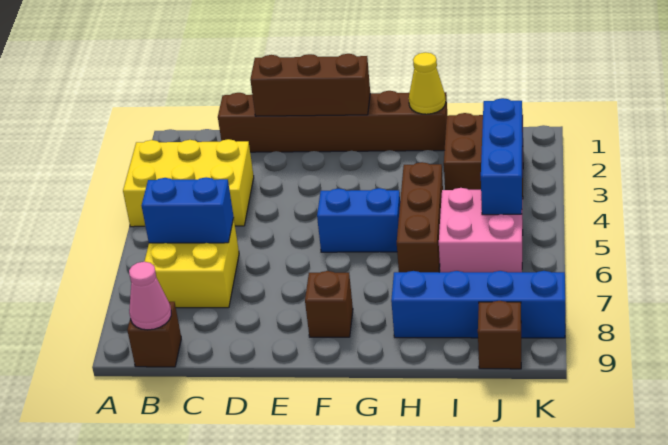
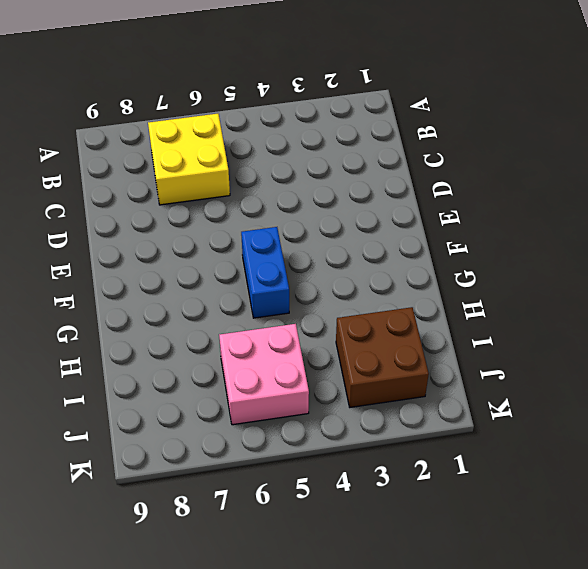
none -> yellow 2x3 brick [123,139,254,227]
none -> brown 1x1 brick [127,302,181,367]
none -> brown 1x6 brick [218,91,447,152]

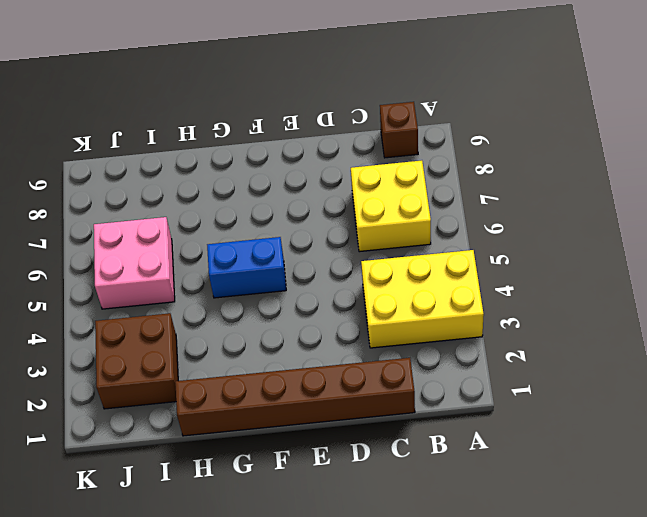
none -> brown 1x1 brick [305,271,353,337]
none -> brown 1x3 brick [397,162,443,272]
none -> blue 1x4 brick [391,271,565,338]

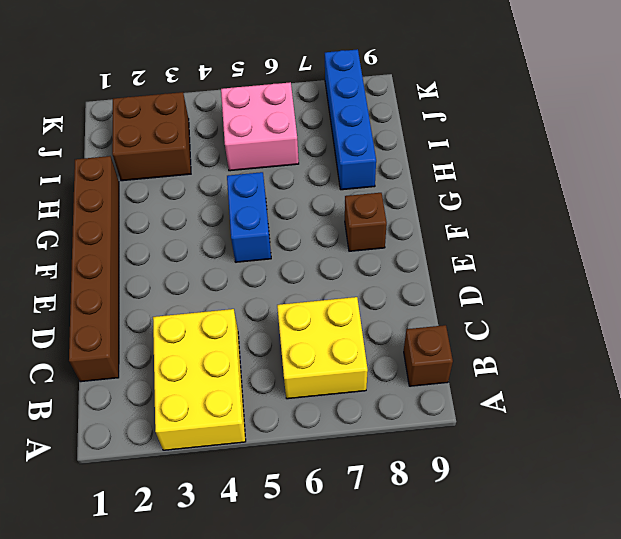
none -> brown 1x3 brick [397,162,443,272]
none -> brown 1x1 brick [478,301,521,369]
none -> blue 1x2 brick [141,177,234,243]

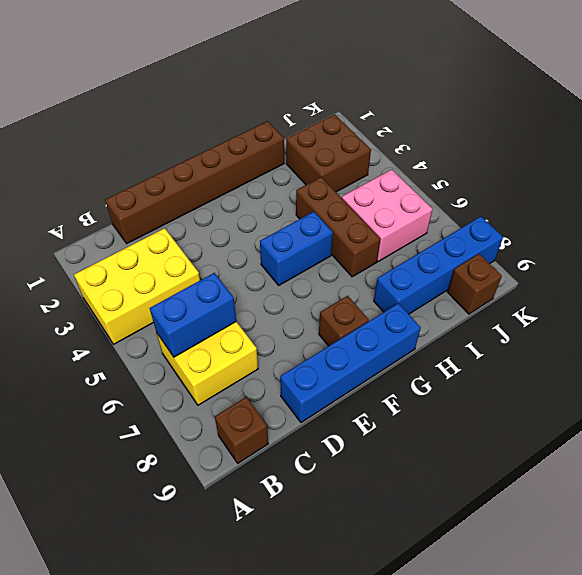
blue 1x4 brick [280,303,421,422] -> none
none -> pink 1x1 cone [129,262,171,330]
none -> brown 1x3 brick [250,54,370,116]
none -> yellow 1x1 cone [409,52,446,114]

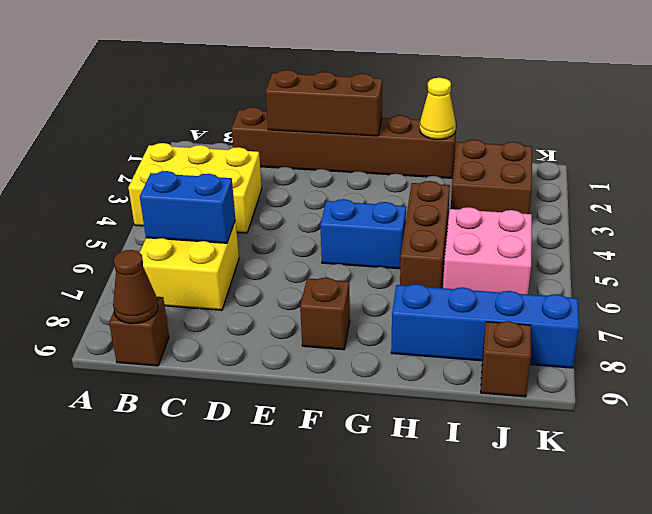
brown 1x1 cone [113,250,158,324] -> pink 1x1 cone [129,262,171,330]
none -> blue 1x3 brick [481,98,523,215]

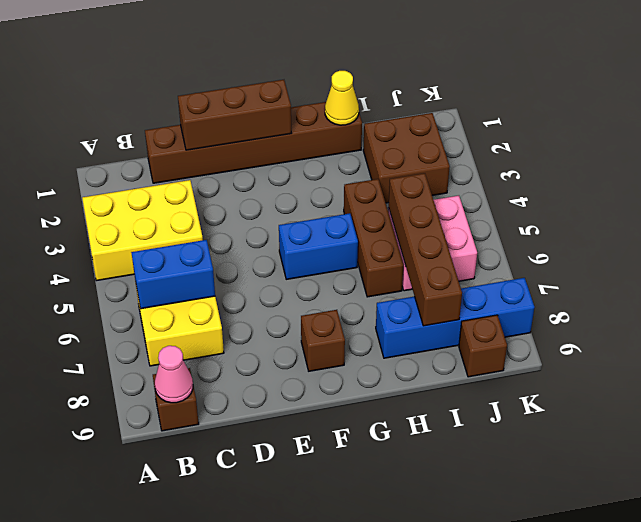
brown 1x4 brick [389,173,462,326] -> none
none -> blue 1x3 brick [481,98,523,215]

